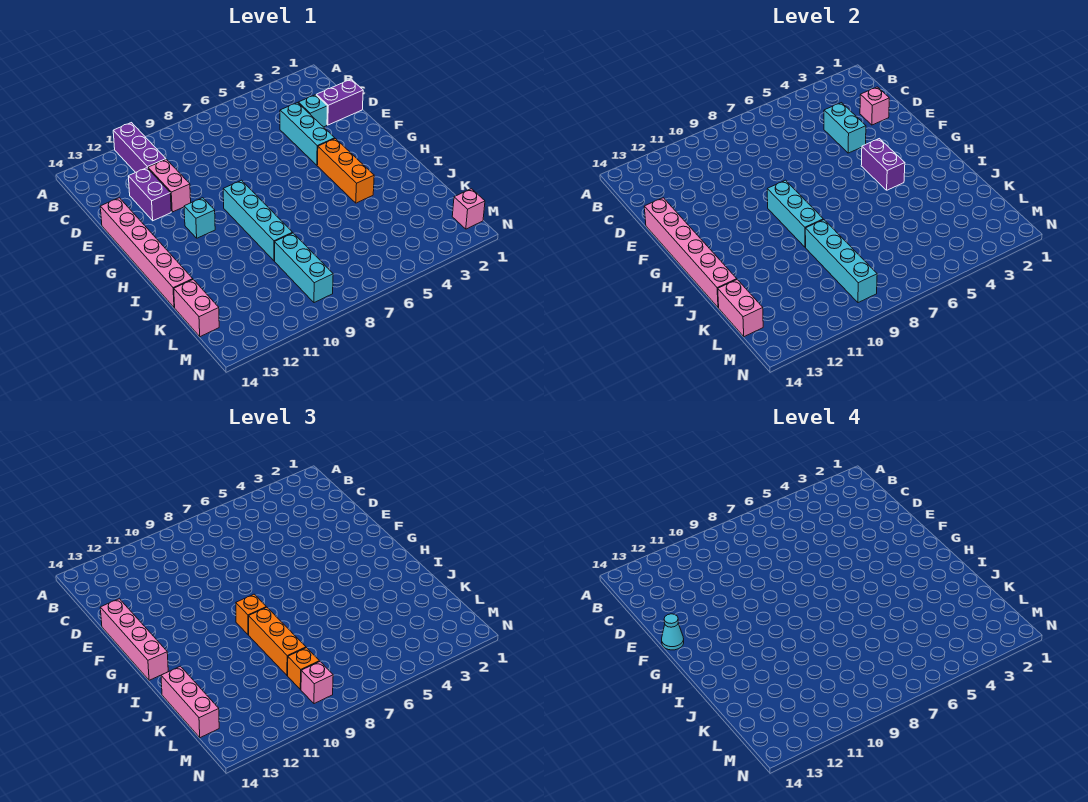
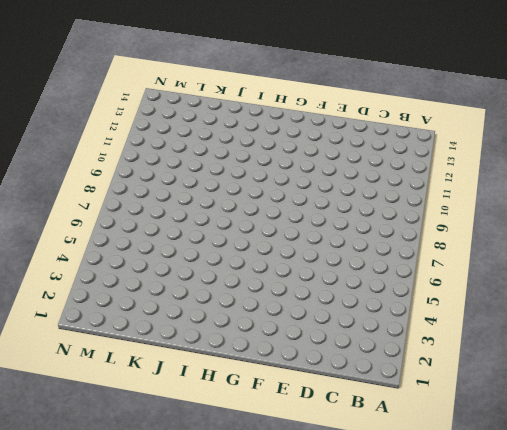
none -> purple 1x3 brick [113,123,166,173]
none -> purple 1x2 brick [317,79,363,125]
none -> cyan 1x1 brick [298,95,327,127]

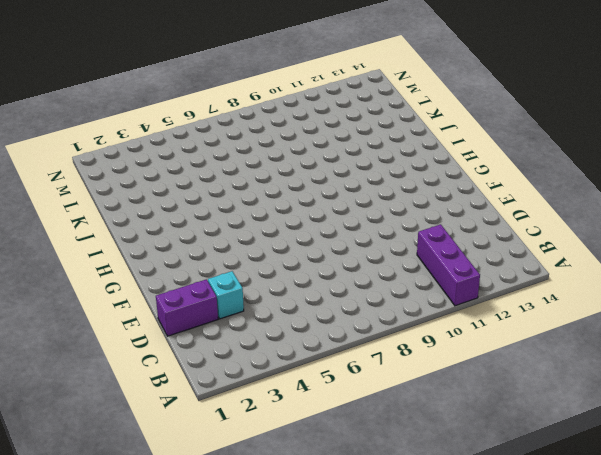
none -> cyan 1x3 brick [280,103,335,165]
none -> pink 1x2 brick [148,159,191,212]
none -> purple 1x2 brick [128,168,171,221]

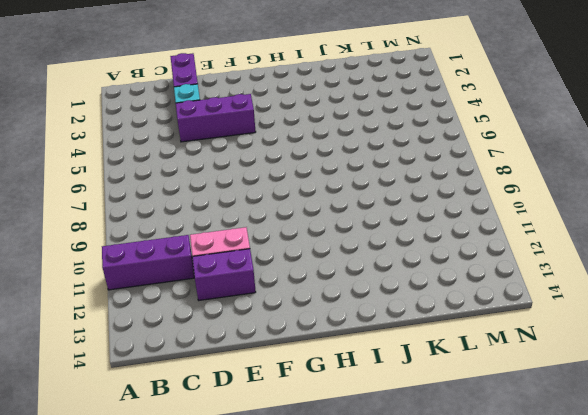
purple 1x3 brick [176,94,256,142] -> cyan 1x3 brick [280,103,335,165]
none -> pink 1x6 brick [100,198,193,308]
none -> orange 1x3 brick [317,139,374,203]
none -> cyan 1x4 brick [223,180,293,261]

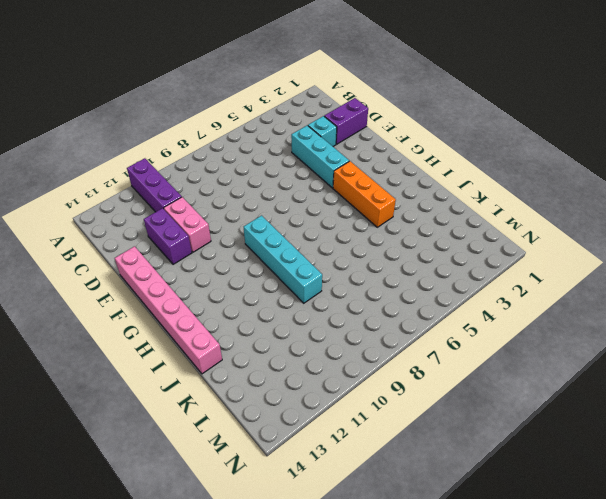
none -> cyan 1x1 brick [184,198,215,238]
none -> cyan 1x3 brick [275,233,333,303]
none -> pink 1x2 brick [174,280,219,337]

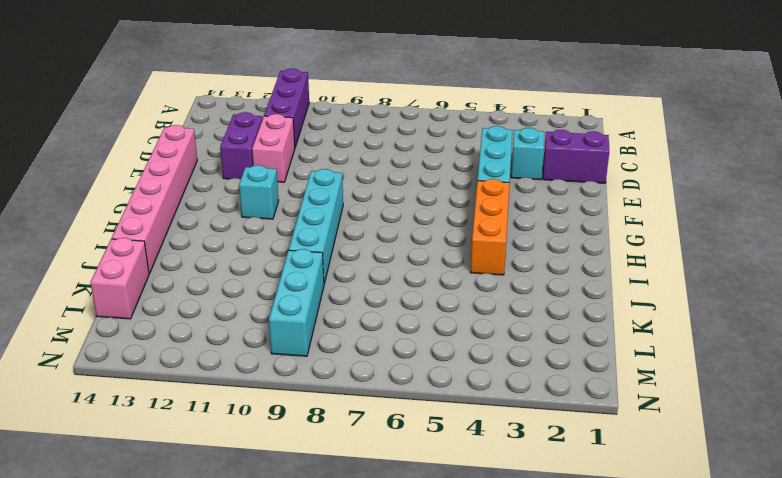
none -> pink 1x1 brick [452,189,485,229]
none -> pink 1x1 brick [860,87,889,125]
none -> cyan 1x2 brick [824,103,866,153]

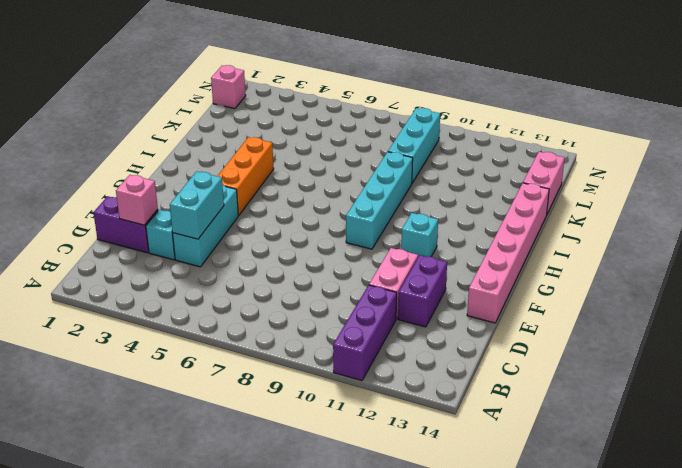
none -> pink 1x6 brick [644,198,737,308]
none -> purple 1x2 brick [861,139,905,190]
none -> cyan 1x3 brick [767,180,823,247]

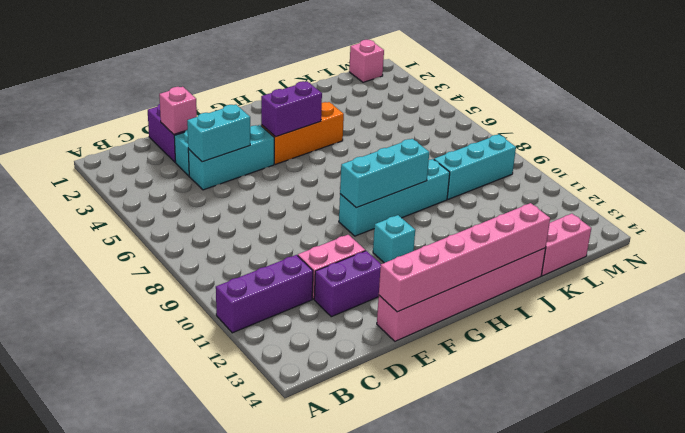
none -> cyan 1x4 brick [805,220,877,303]
none -> pink 1x2 brick [718,280,763,337]
none -> pink 1x4 brick [100,599,168,680]

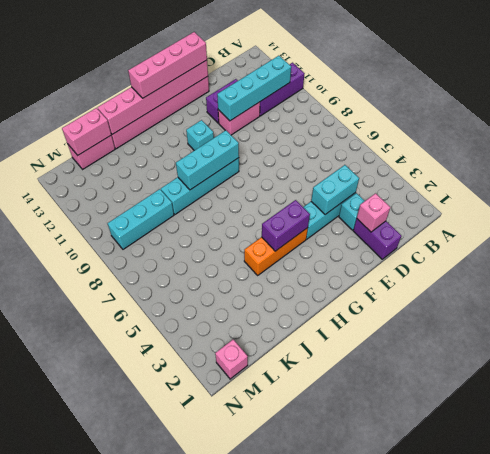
cyan 1x4 brick [217,56,291,121] -> cyan 1x4 brick moved to [805,220,877,303]
none -> orange 1x1 brick [236,594,266,635]
none -> orange 1x3 brick [249,607,306,676]
none -> pink 1x3 brick [161,666,219,738]

